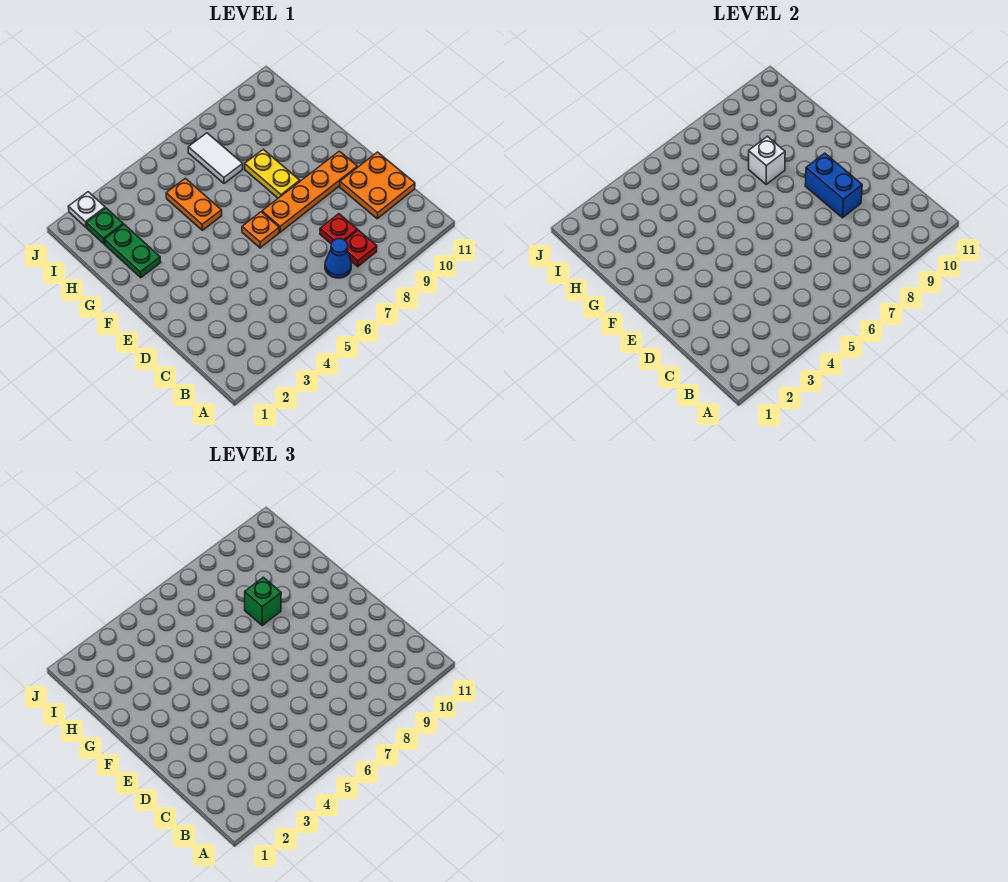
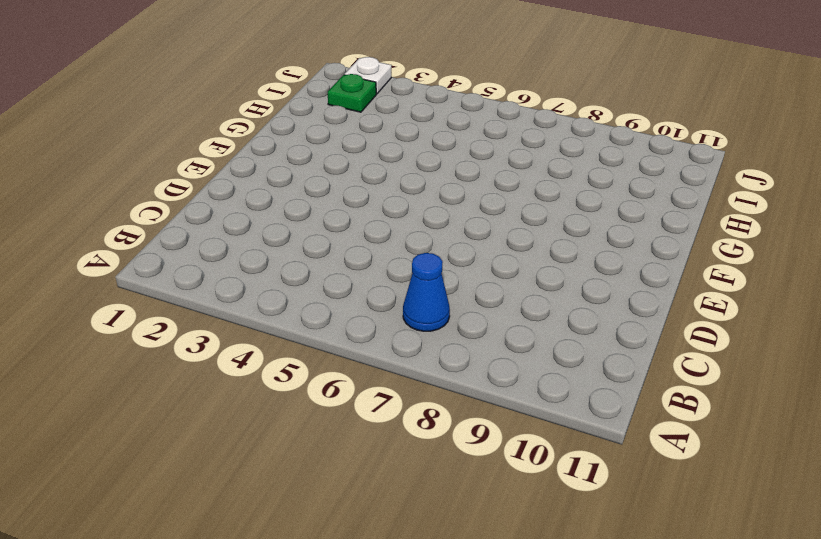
none -> red 1x1 plate [345,230,377,267]
none -> red 1x1 plate [320,214,357,243]
none -> orange 2x2 plate [340,152,415,219]

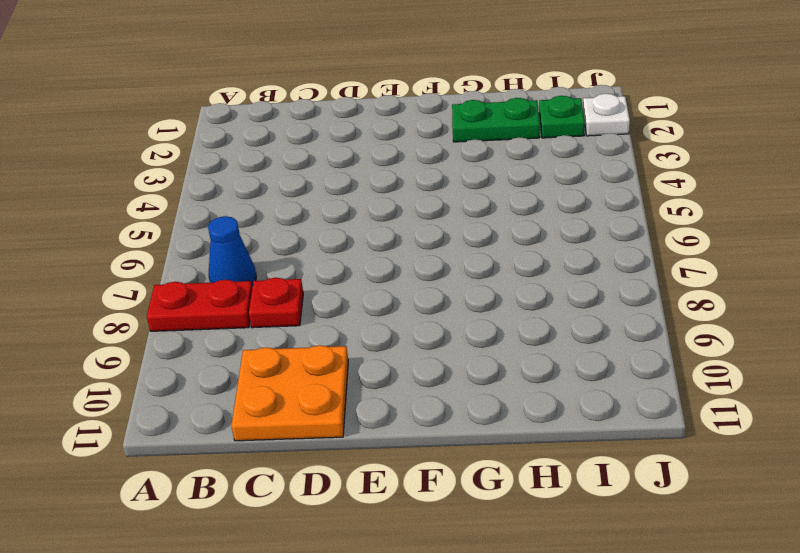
red 1x2 plate [147,280,252,331] -> red 1x1 plate [345,230,377,267]
none -> orange 1x1 plate [242,212,279,248]
none -> orange 1x4 plate [262,151,357,232]
none -> yellow 1x2 plate [245,149,300,198]

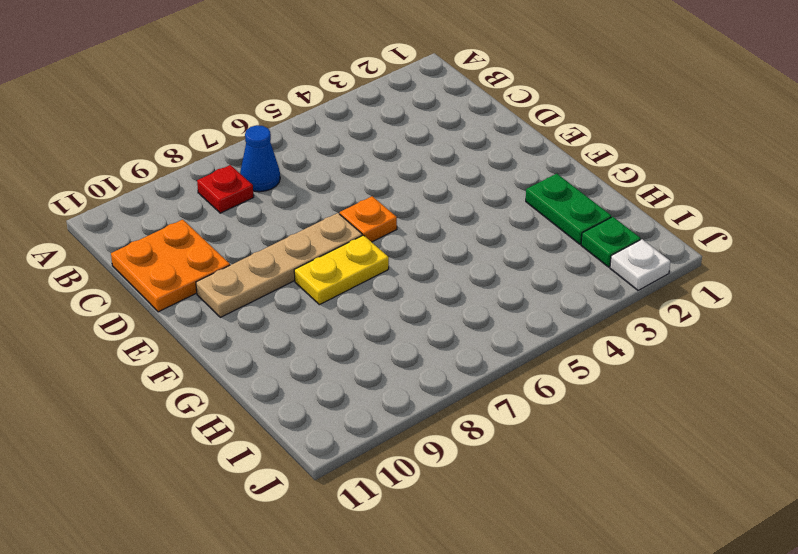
tan 1x4 plate [196,213,362,317] -> orange 1x4 plate [262,151,357,232]
yellow 1x2 plate [294,235,389,305] -> yellow 1x2 plate turned to [245,149,300,198]
none -> red 1x1 plate [320,214,357,243]
none -> orange 1x2 plate [166,178,222,230]
none -> white 1x2 tile [188,133,243,183]

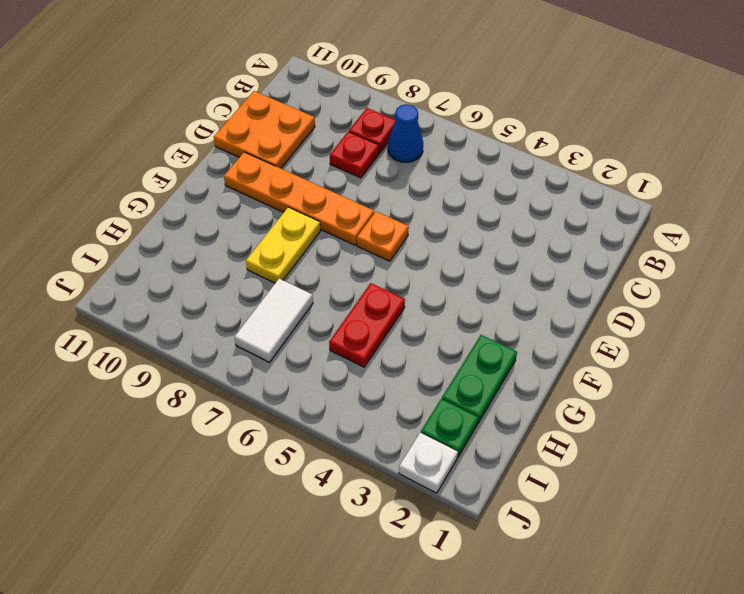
red 1x2 plate [329,283,405,367] -> orange 1x2 plate [166,178,222,230]
none -> blue 1x2 brick [805,153,862,218]
none -> white 1x1 brick [749,136,785,184]
none -> green 1x1 brick [245,577,281,625]

